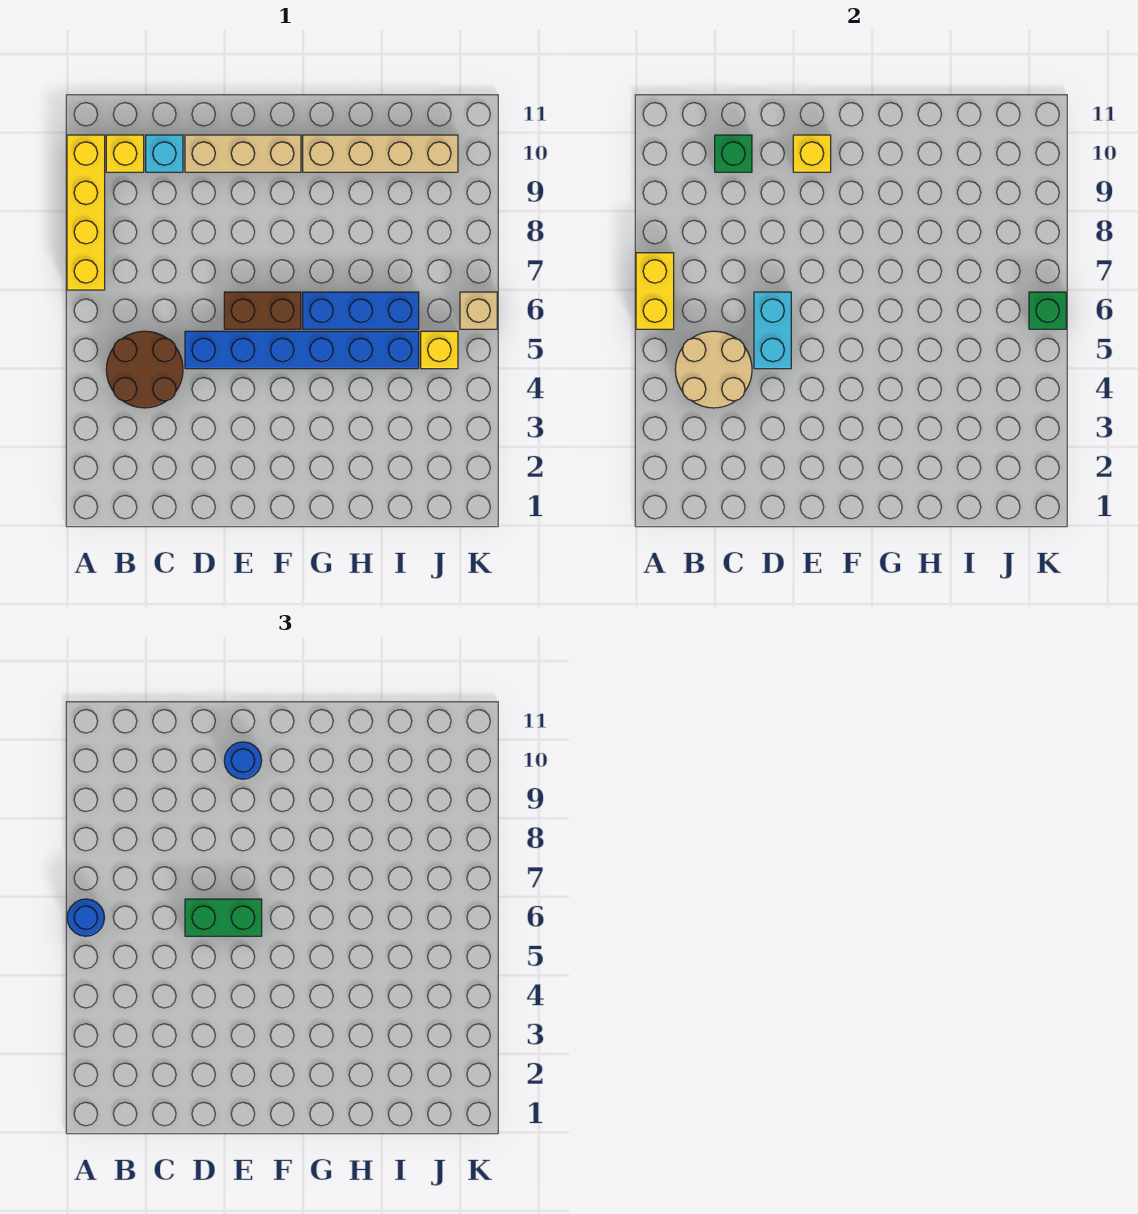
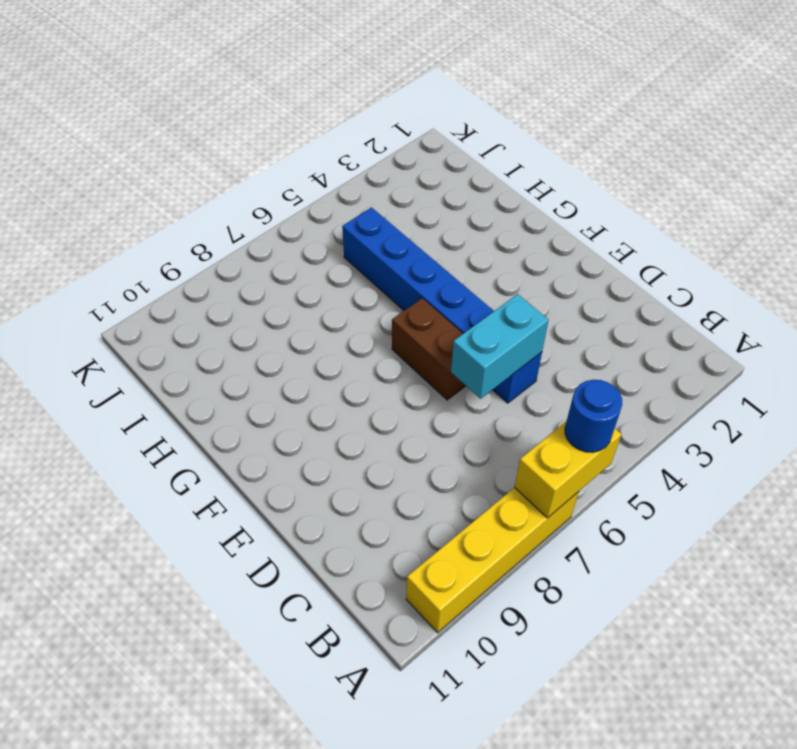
none -> brown 2x2 round brick [106,331,183,408]
none -> yellow 1x1 brick [106,135,144,172]
none -> cyan 1x1 brick [146,135,183,172]

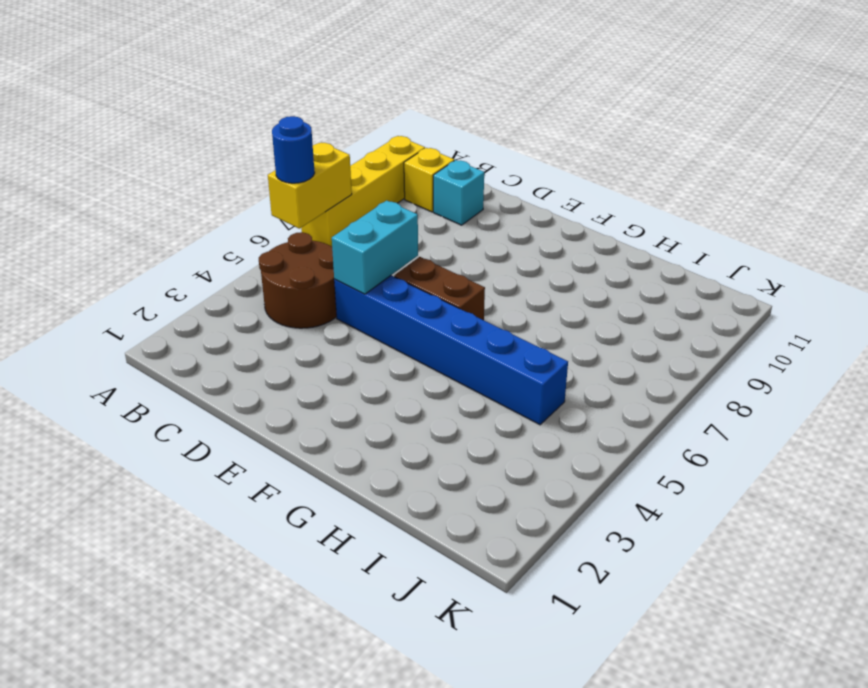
none -> tan 1x3 brick [185,135,301,172]
none -> blue 1x3 brick [303,292,419,329]
none -> tan 1x4 brick [303,135,458,172]

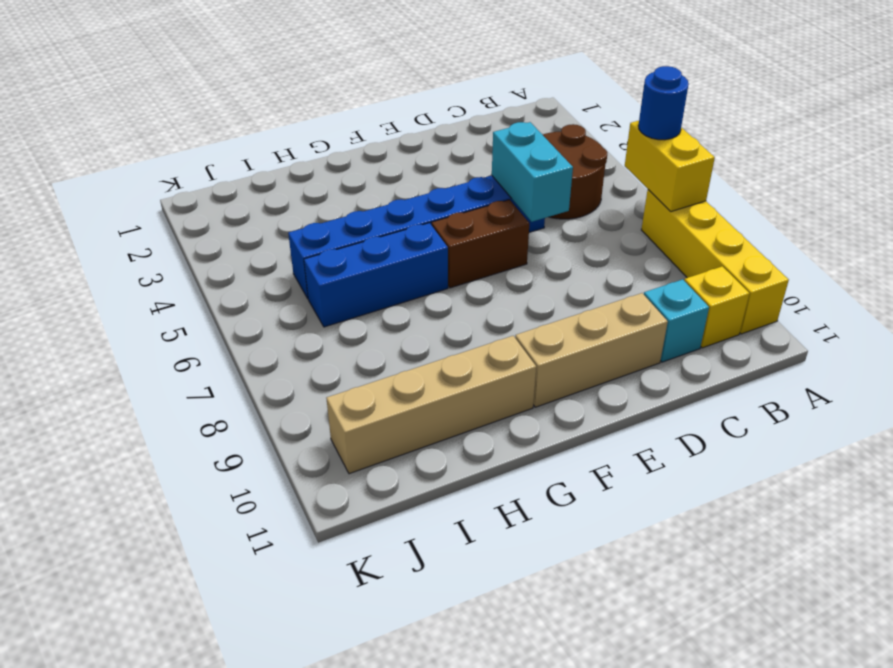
none -> yellow 1x1 brick [421,331,458,369]
none -> tan 1x1 brick [460,292,497,329]
none -> tan 2x2 round brick [675,331,752,408]

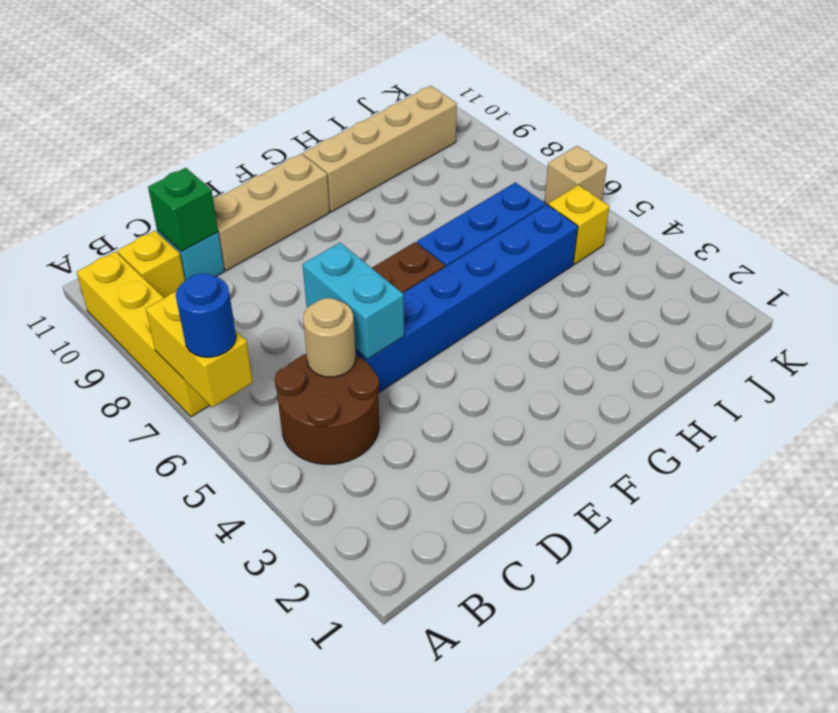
tan 1x1 round brick [303,298,356,377] -> tan 2x2 round brick [675,331,752,408]
none -> yellow 1x1 brick [793,135,831,172]
none -> green 1x1 brick [1029,292,1066,329]
none -> green 1x2 brick [185,899,262,936]

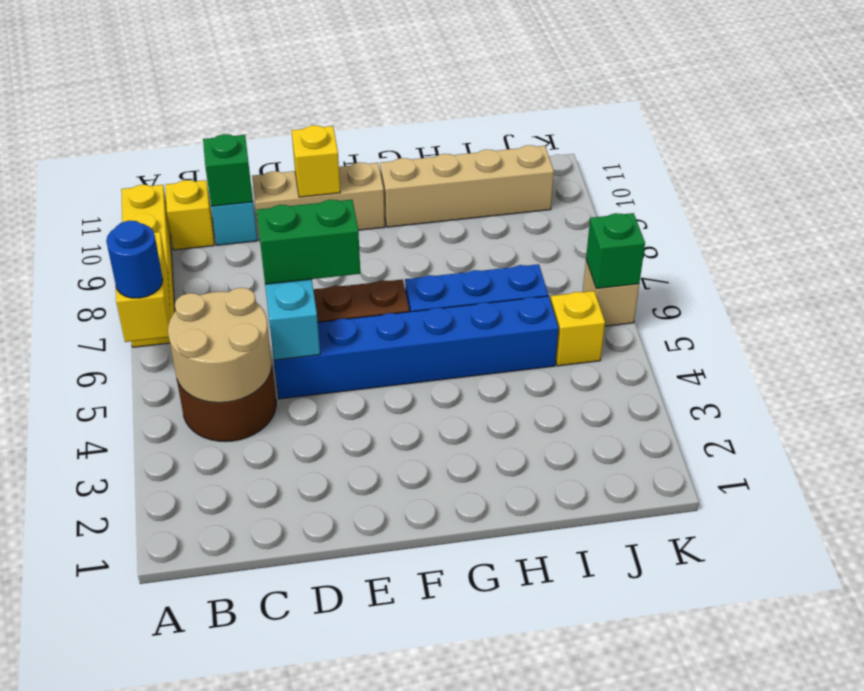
none -> blue 1x1 round brick [224,742,262,779]

